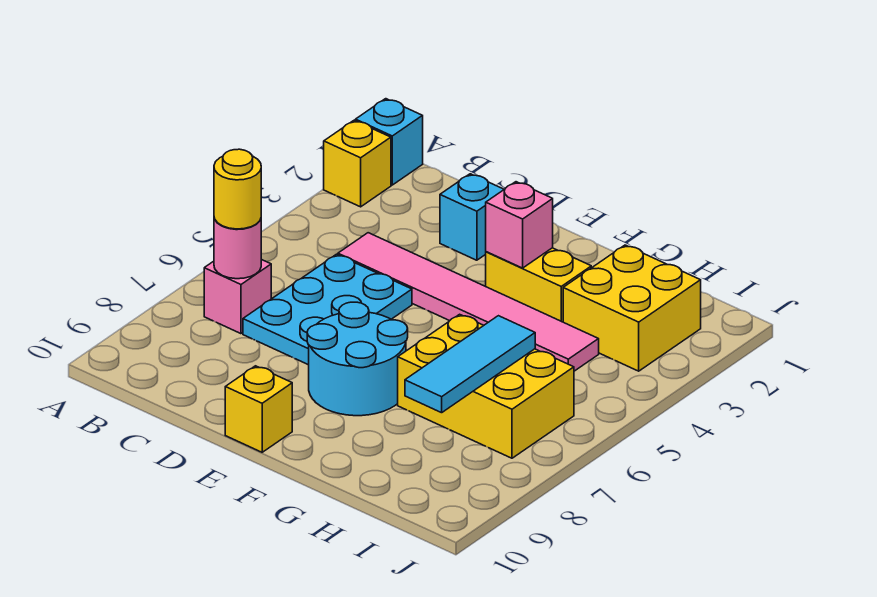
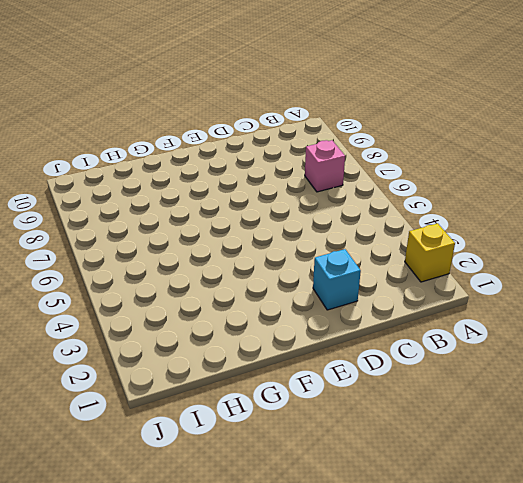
none -> cyan 1x1 brick [355,99,423,185]
none -> pink 1x6 tile [338,233,599,371]
none -> cyan 2x3 plate [243,254,412,365]

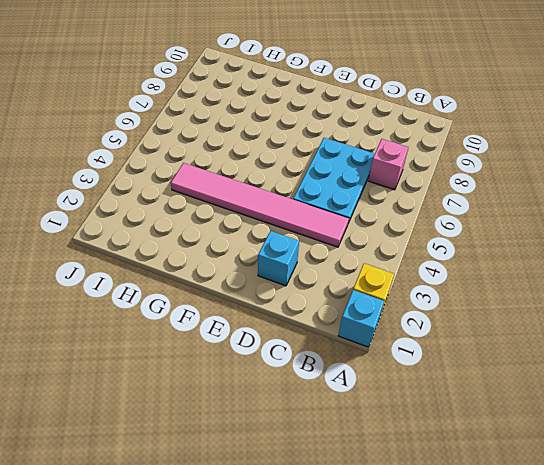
none -> cyan 2x2 round brick [307,302,408,416]
none -> yellow 1x1 brick [225,366,292,452]
none -> yellow 1x2 brick [486,248,591,322]

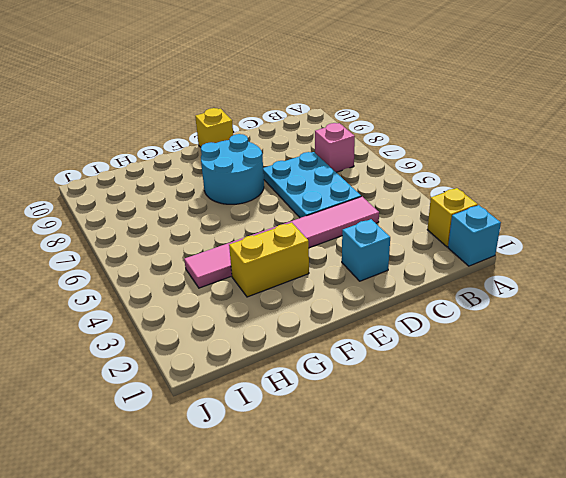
none -> yellow 2x3 brick [398,314,574,458]
none -> yellow 2x2 brick [563,245,701,371]
none -> pink 1x1 round brick [214,218,261,279]

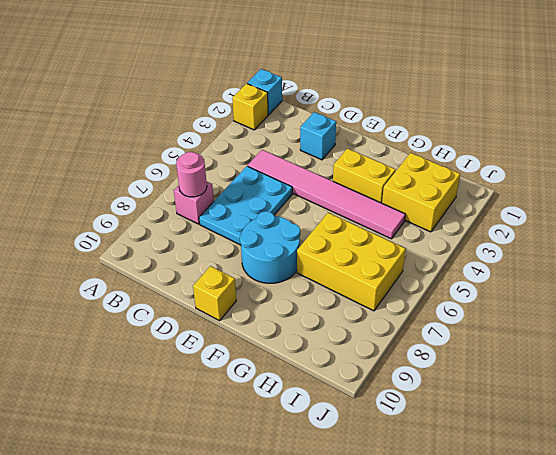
none -> pink 1x1 brick [486,182,553,268]
none -> cyan 1x3 tile [405,316,535,413]
none -> yellow 1x1 round brick [214,149,261,229]

